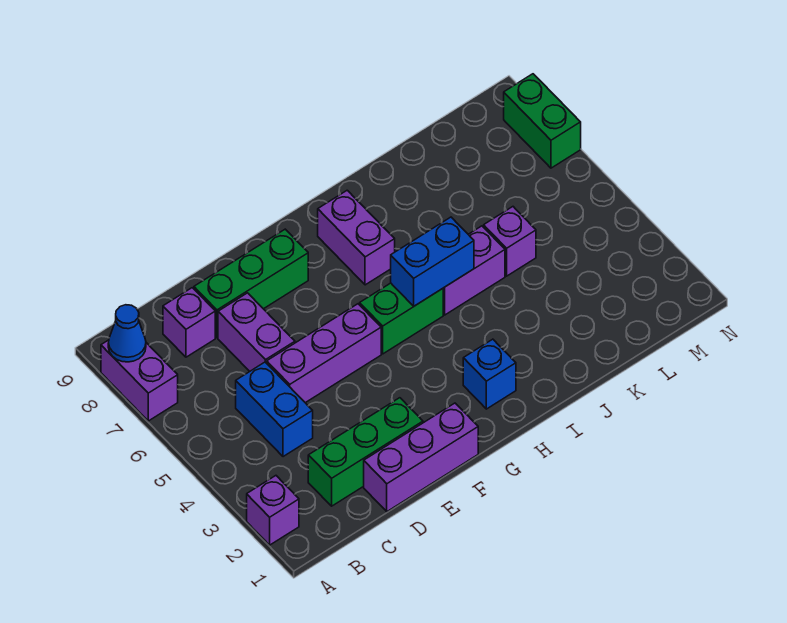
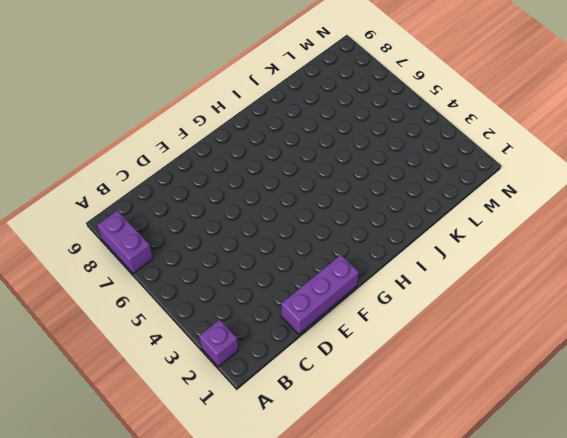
none -> green 1x3 brick [308,398,423,506]
none -> blue 1x2 brick [236,362,313,457]
none -> purple 1x1 brick [163,288,215,357]

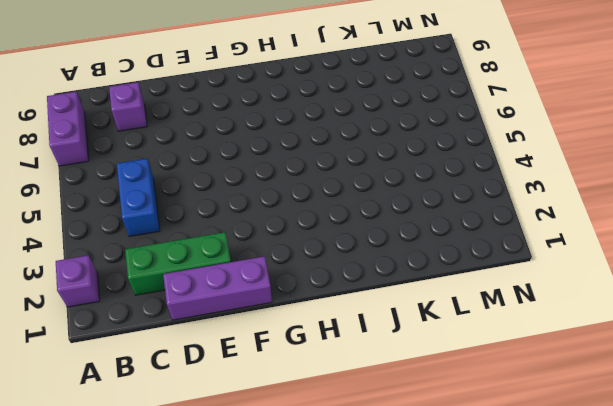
none -> purple 1x3 brick [267,304,381,403]
none -> purple 1x2 brick [218,293,295,371]
none -> green 1x3 brick [194,229,308,338]

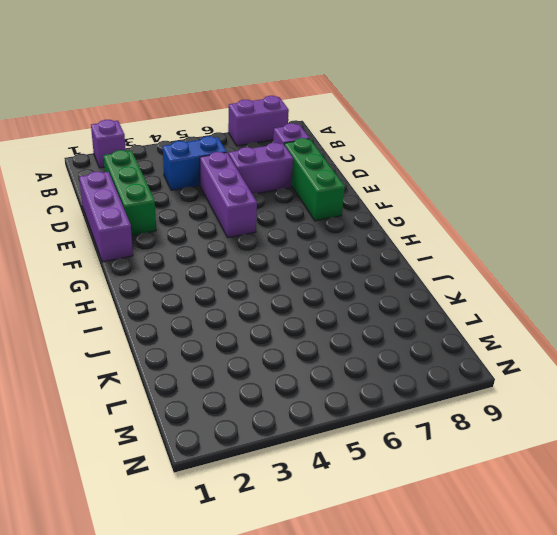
none -> green 1x2 brick [360,283,443,354]
none -> blue 1x1 brick [463,339,516,409]
none -> purple 1x2 brick [318,190,395,285]

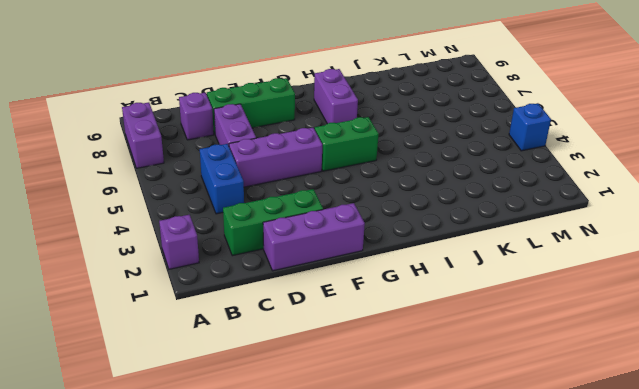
blue 1x1 brick [509,103,551,151] -> blue 1x1 brick moved to [463,339,516,409]
none -> purple 1x2 brick [443,226,505,315]
none -> purple 1x1 brick [484,207,536,276]
none -> green 1x2 brick [504,74,581,168]

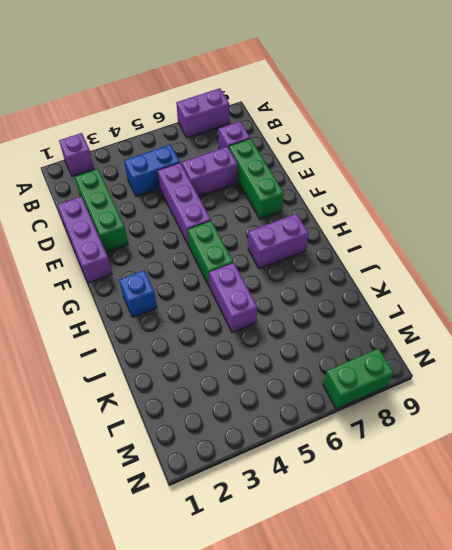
none -> purple 1x1 brick [484,207,536,276]
none -> blue 1x1 cone [108,305,146,362]
none -> blue 1x2 brick [391,217,474,306]

